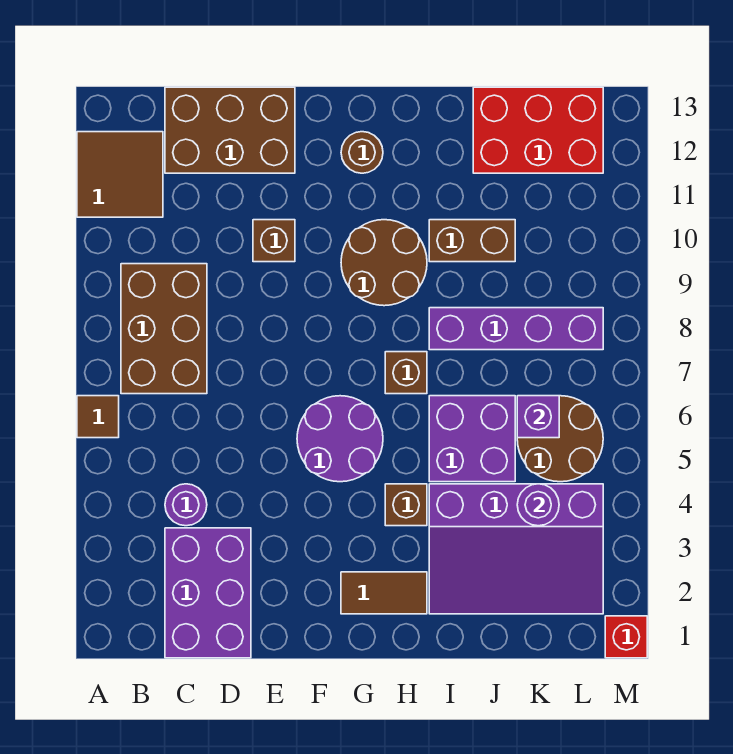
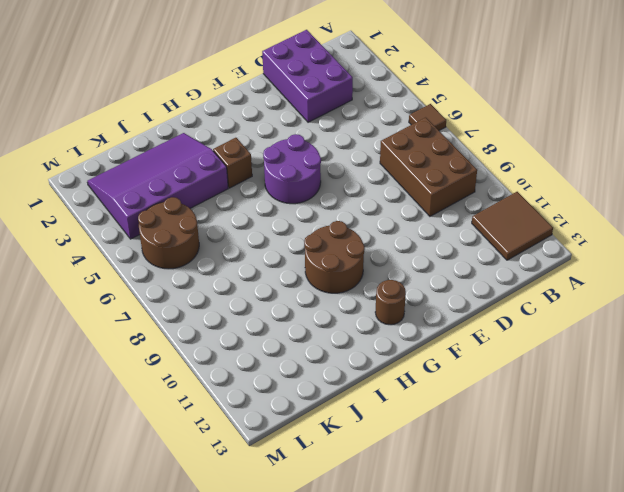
none -> purple 1x1 round brick [165,484,207,526]
none -> brown 2x3 brick [165,87,295,173]
none -> brown 1x1 brick [253,220,295,262]

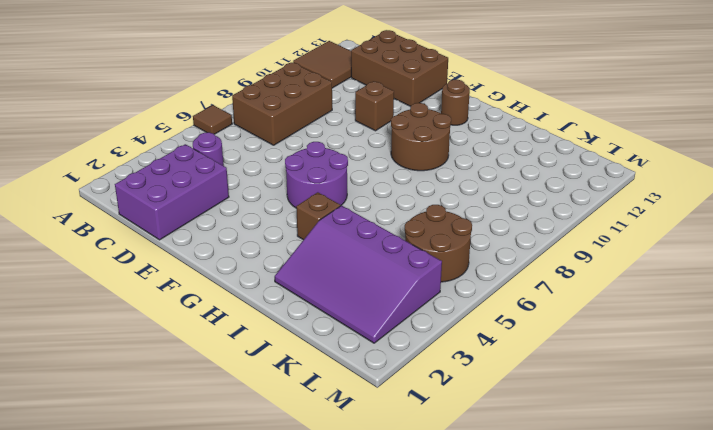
none -> brown 1x2 tile [341,572,427,614]
none -> brown 1x1 brick [385,352,427,394]
none -> purple 2x2 brick [429,396,515,482]

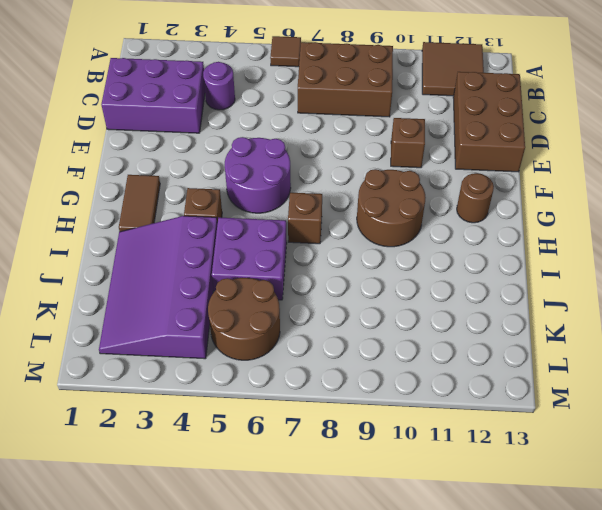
none -> purple 1x4 brick [429,308,603,350]
none -> brown 1x2 brick [429,220,515,262]
none -> red 2x3 brick [473,87,603,173]

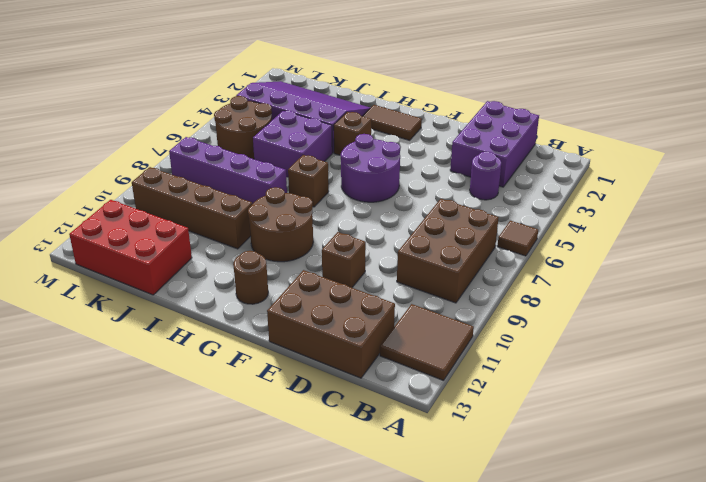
brown 1x4 brick [132,167,252,249] -> brown 1x2 brick [429,220,515,262]
none -> red 1x1 brick [605,616,647,658]
none -> purple 1x1 round brick [517,484,559,526]
none -> purple 1x1 brick [517,396,559,438]

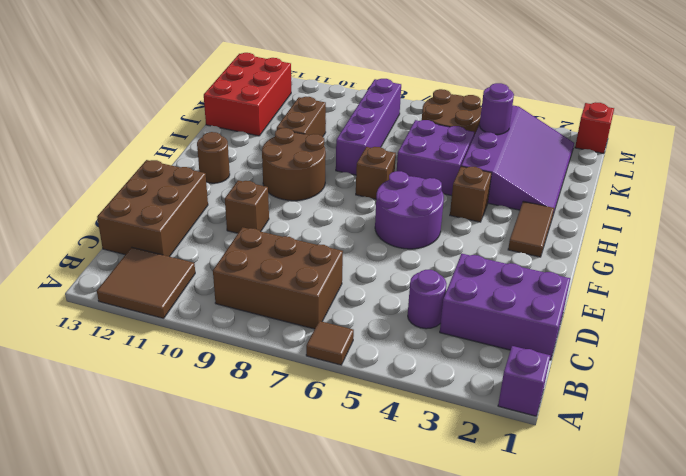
purple 1x1 brick [498,346,550,416] -> purple 1x1 brick moved to [517,396,559,438]

